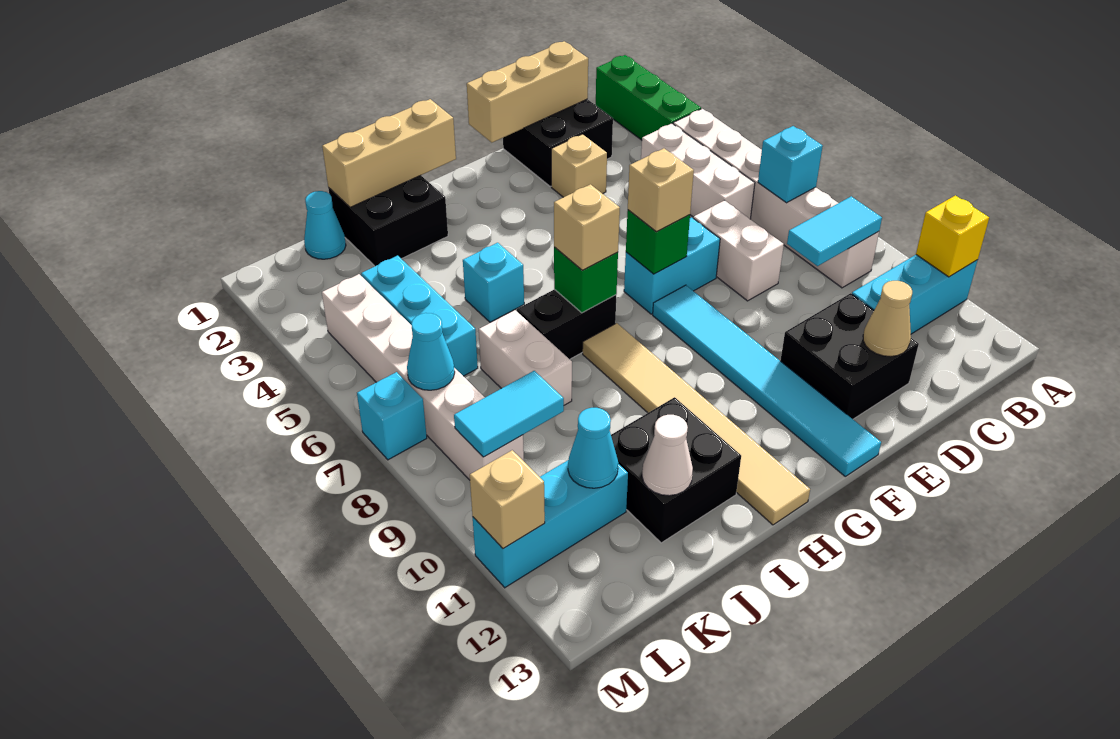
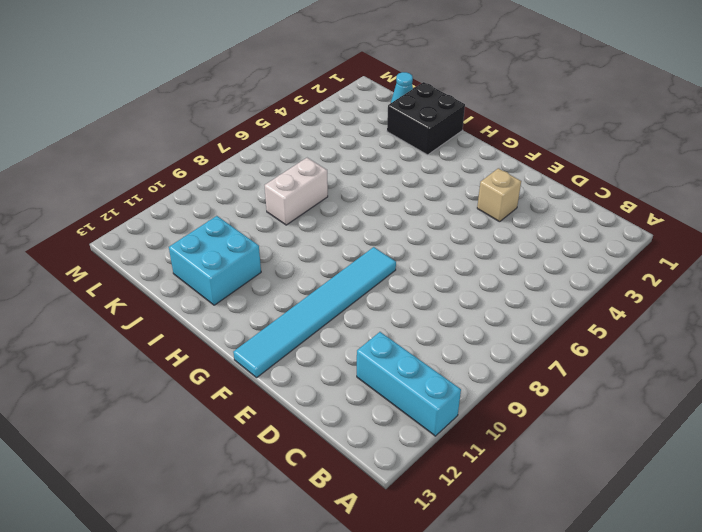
cyan 2x2 brick [169,216,261,305] -> black 2x2 brick [611,397,741,543]
none -> green 1x3 brick [596,55,701,140]
none -> white 1x6 brick [673,109,879,288]
none -> white 1x3 brick [641,123,755,219]
none -> black 2x2 brick [503,99,613,187]

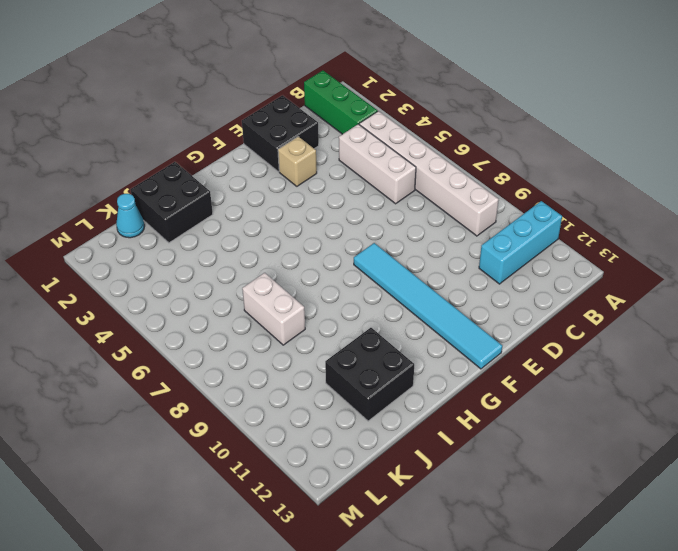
none -> white 1x2 brick [693,200,784,301]
none -> black 2x2 brick [780,293,919,419]
none -> cyan 1x2 brick [624,218,720,314]
none -> black 1x2 brick [517,289,616,359]

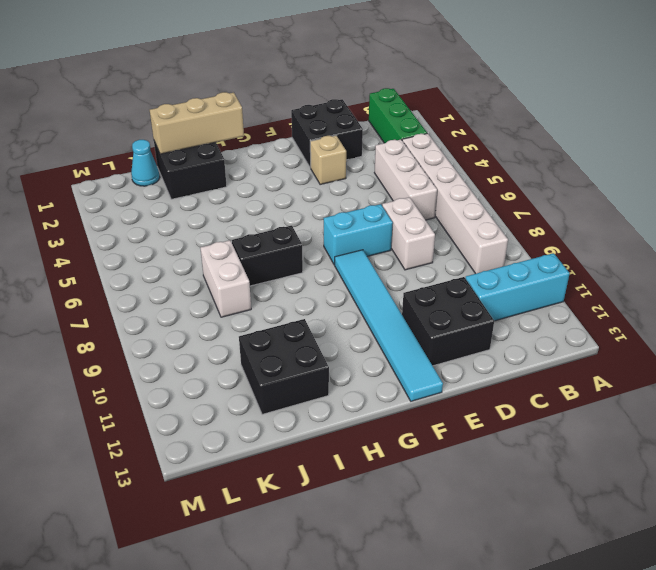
none -> tan 1x6 tile [583,323,810,525]
none -> cyan 1x1 brick [463,243,524,322]
none -> cyan 1x3 brick [361,256,478,376]
none -> cyan 1x3 brick [473,460,628,588]

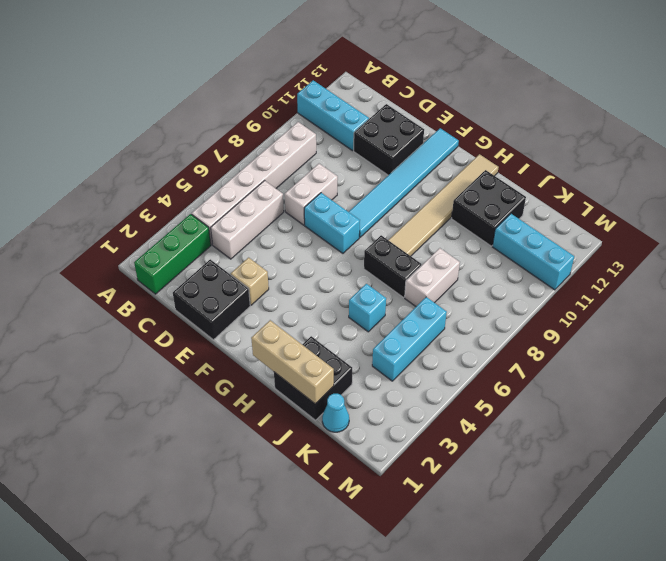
none -> white 1x6 brick [322,274,524,480]
none -> cyan 1x1 brick [357,372,427,460]
none -> yellow 1x1 brick [916,195,989,277]
none -> cyan 1x1 brick [758,126,823,203]

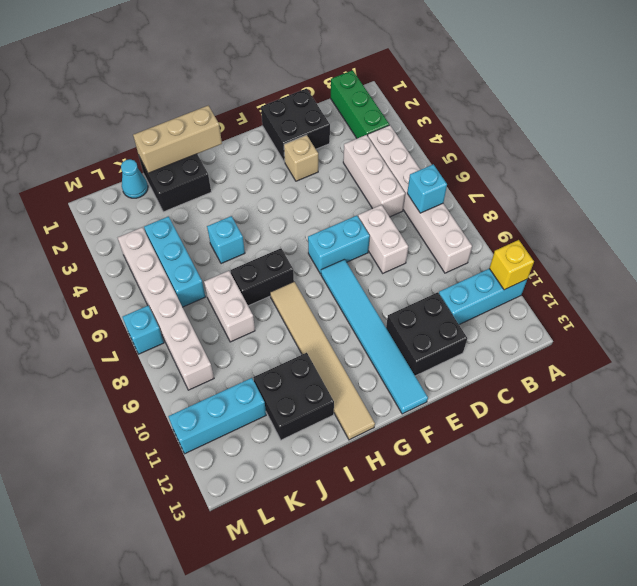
none -> cyan 1x2 tile [787,196,882,266]
none -> tan 1x3 brick [467,41,588,142]
none -> tan 1x1 cone [863,281,912,357]
none -> green 1x1 brick [626,210,690,274]

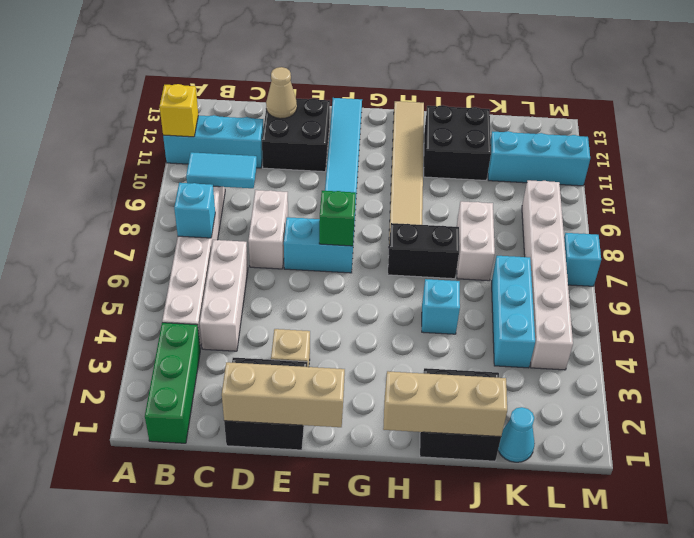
none -> green 1x1 brick [554,247,618,313]
none -> white 1x1 cone [642,415,693,496]
none -> cyan 1x2 tile [454,371,564,457]
none -> cyan 1x1 cone [568,408,618,488]

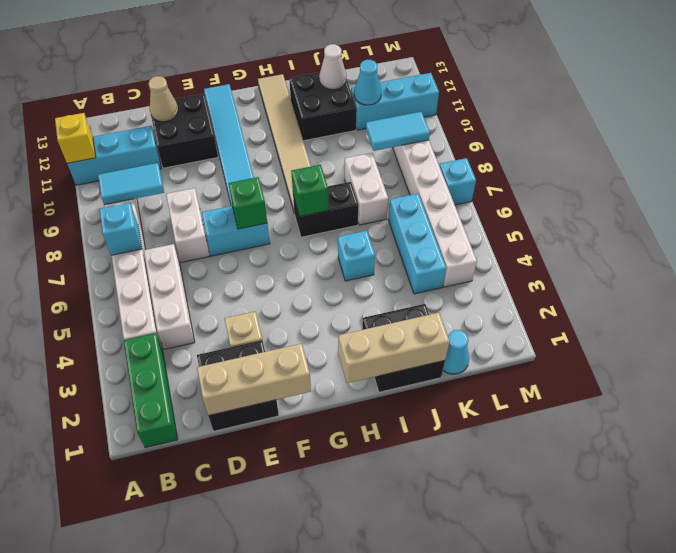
none -> cyan 1x1 cone [407,313,455,390]
none -> tan 1x1 brick [470,450,545,549]
none -> tan 1x1 brick [628,148,694,232]
none -> tan 1x1 brick [554,184,620,270]

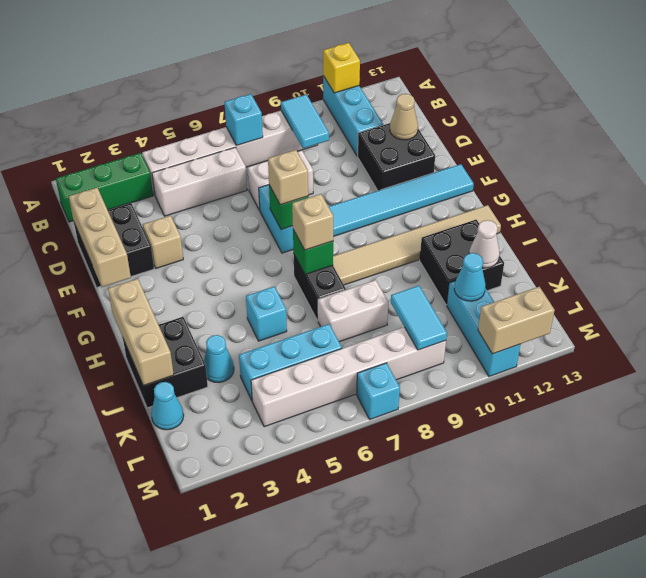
cyan 1x1 cone [204,335,234,382] -> cyan 1x1 cone moved to [407,313,455,390]
tan 1x2 brick [478,287,555,354] -> tan 1x1 brick [470,450,545,549]

